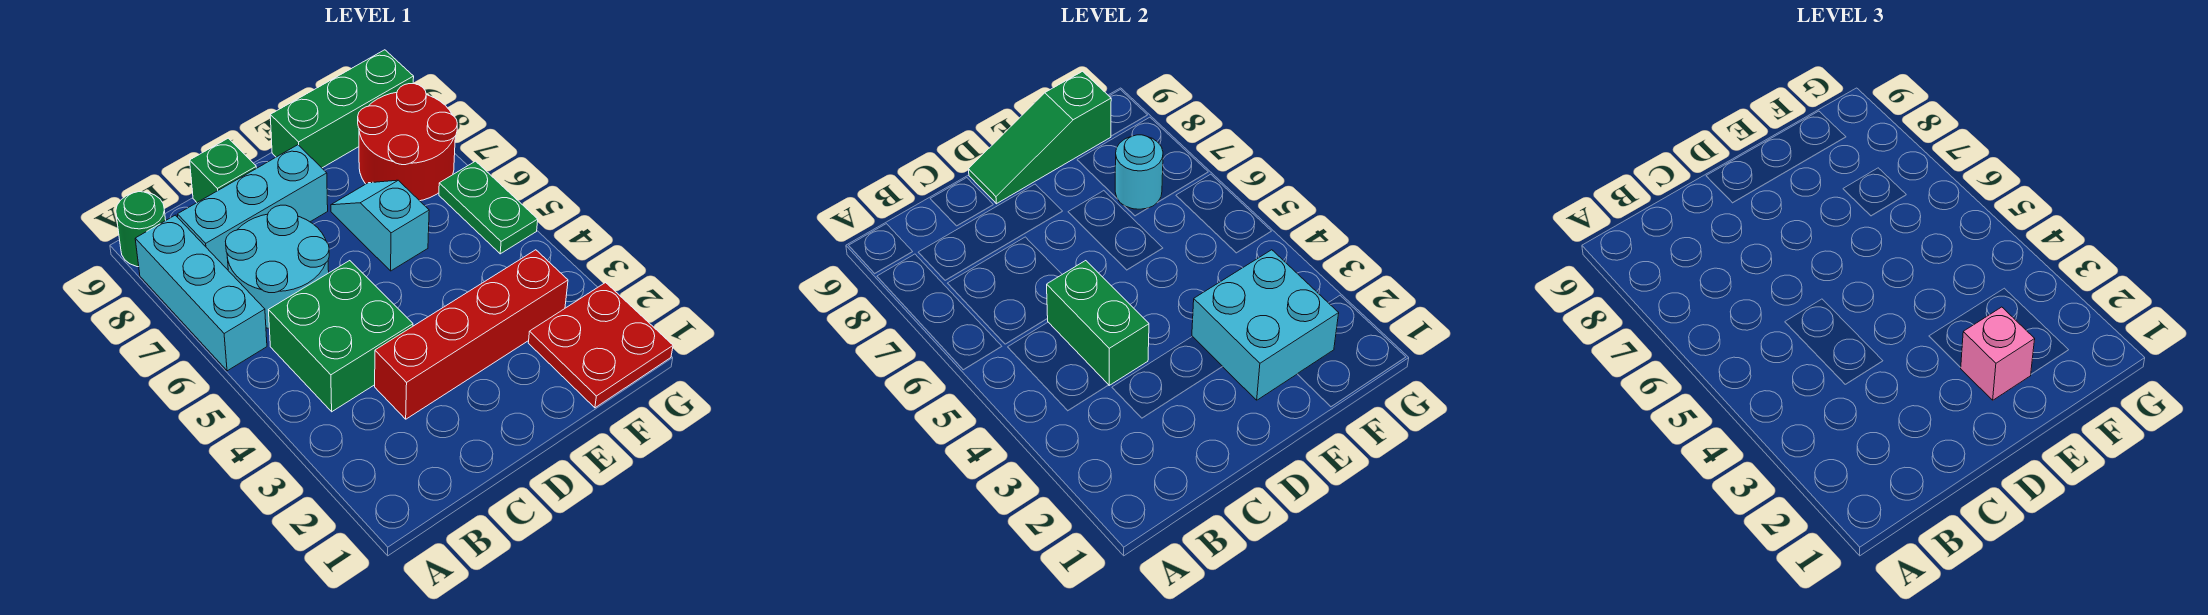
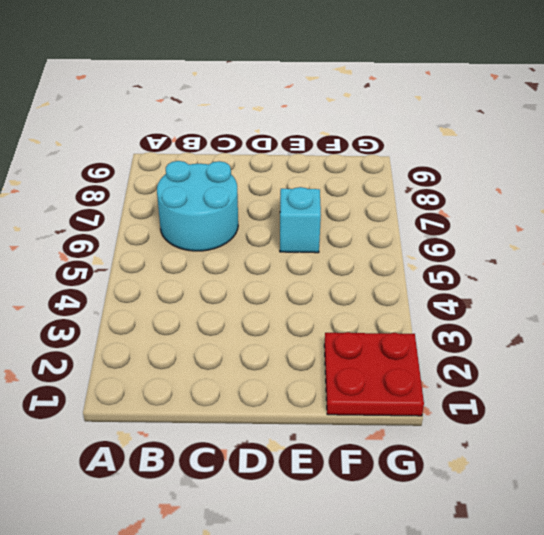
none -> cyan 1x3 brick [135,215,267,371]
none -> green 1x1 round brick [116,192,166,267]
none -> green 2x2 brick [269,261,413,412]

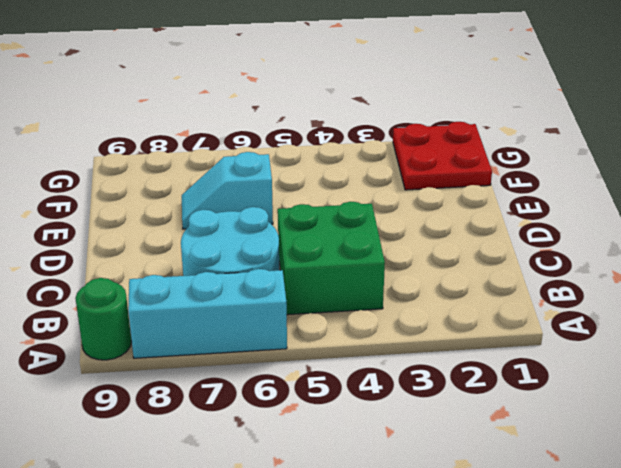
none -> cyan 1x3 brick [177,145,328,270]
none -> red 1x4 brick [375,250,568,419]
none -> green 1x1 brick [190,138,256,202]

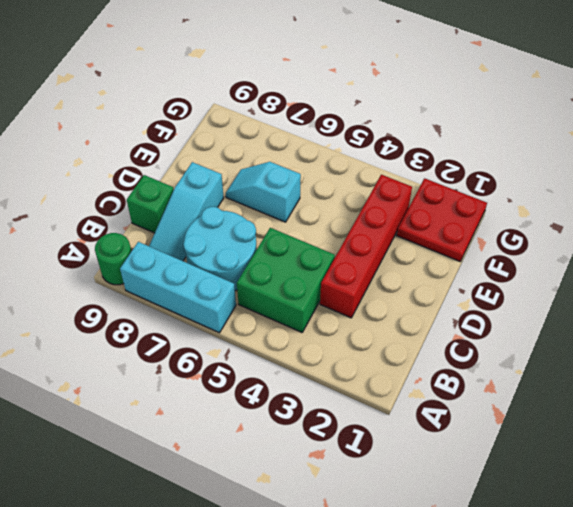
cyan 1x3 slope [149,162,224,261] -> cyan 1x3 brick [177,145,328,270]
none -> green 1x3 brick [270,50,414,168]
none -> red 2x2 round brick [358,84,457,201]
none -> green 1x2 plate [439,161,538,254]

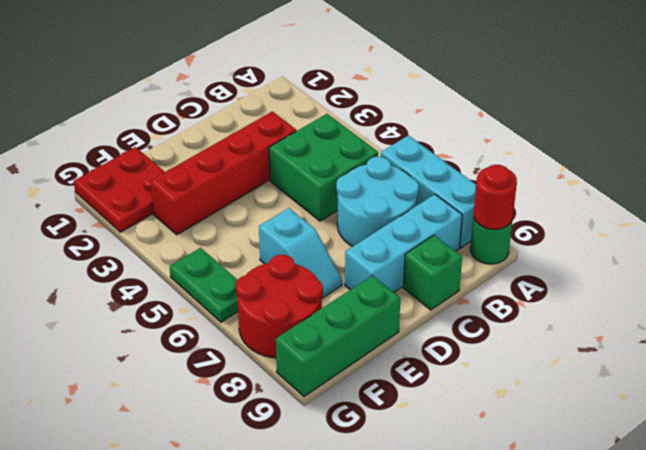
red 1x1 round brick [474,165,517,229] -> none
none -> green 1x2 brick [1047,261,1149,385]
none -> green 1x3 slope [969,71,1111,204]
none -> cyan 2x2 brick [1192,250,1339,400]

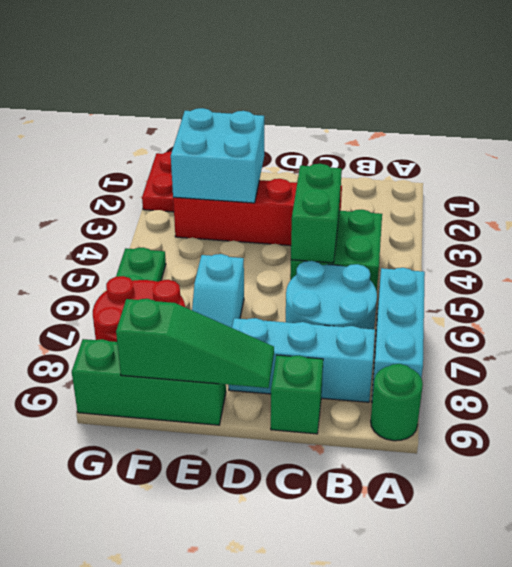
none -> cyan 1x1 round brick [1115,135,1163,209]
none -> pink 1x1 brick [1960,307,2035,400]

